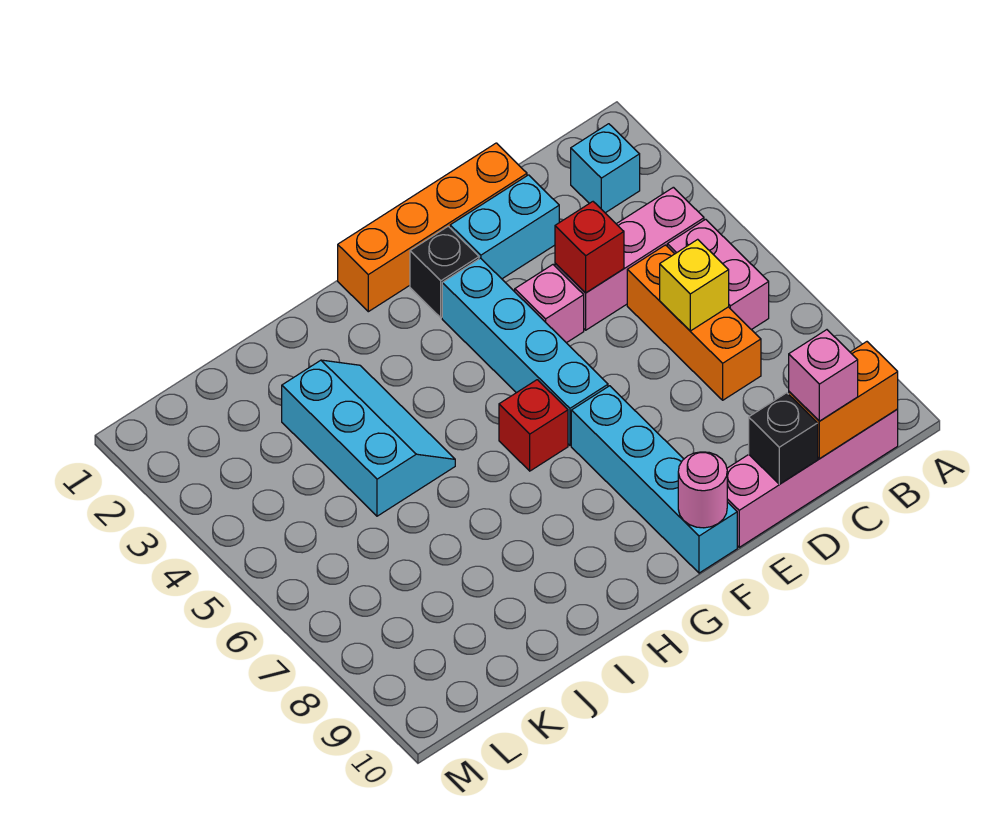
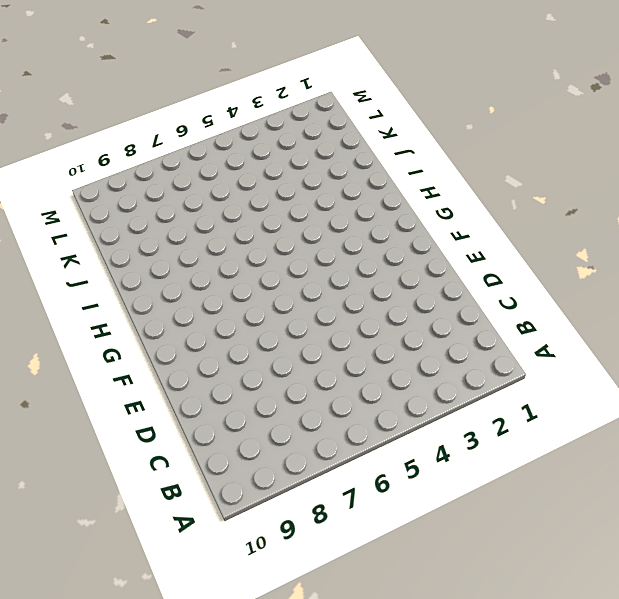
none -> cyan 1x1 brick [571,124,640,213]
none -> pink 1x3 brick [555,187,704,330]
none -> pink 1x2 brick [667,219,769,330]

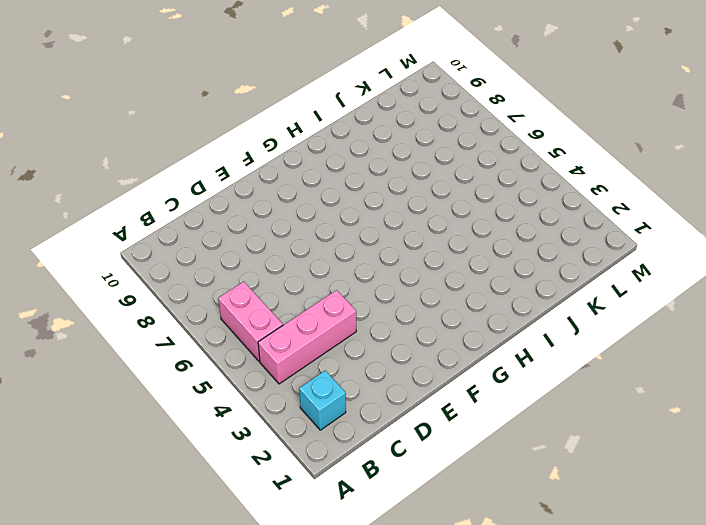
none -> pink 1x4 brick [727,409,898,547]
none -> orange 1x3 brick [627,245,761,400]
none -> orange 1x4 brick [338,143,527,312]

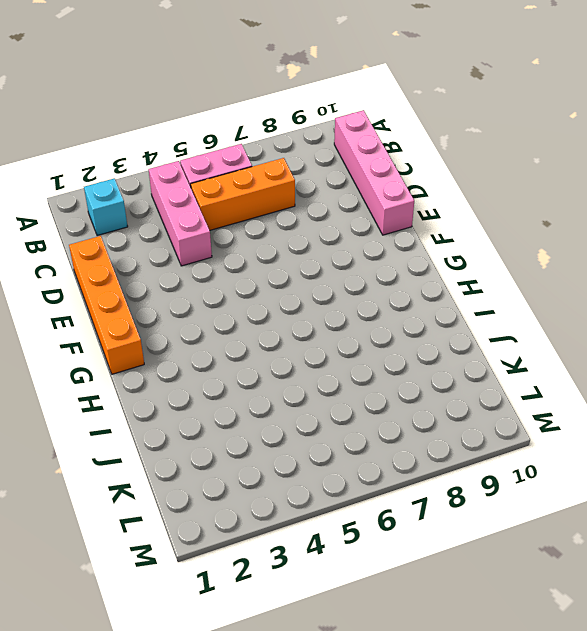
none -> cyan 1x2 brick [450,175,559,279]
none -> pink 1x1 brick [515,265,584,343]
none -> black 1x1 brick [410,226,479,318]

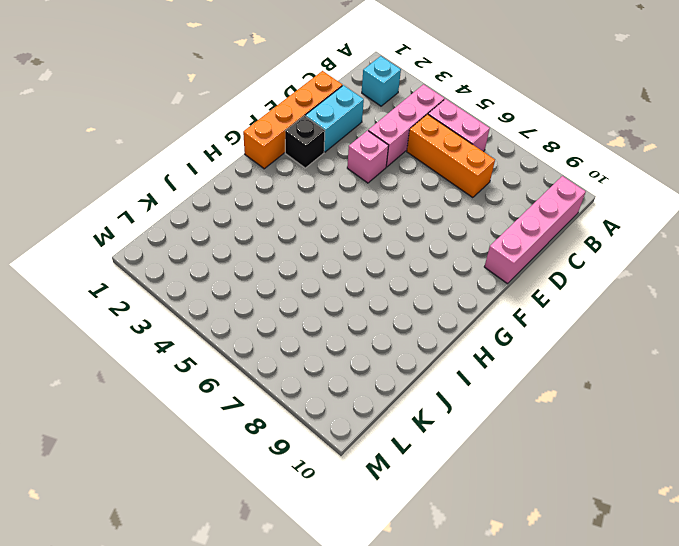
none -> cyan 1x4 brick [442,258,608,445]
none -> cyan 1x4 brick [571,386,737,573]
none -> red 1x1 brick [499,380,568,471]

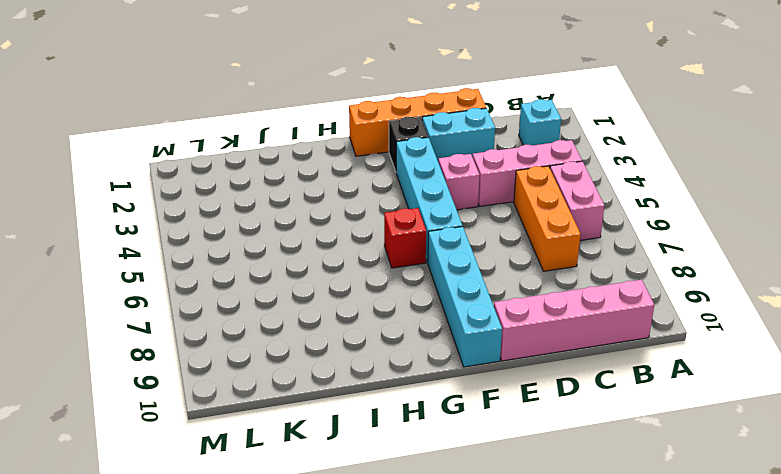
none -> cyan 2x3 slope [282,360,455,516]
none -> orange 1x2 brick [789,342,898,459]
none -> yellow 1x1 brick [660,239,729,331]

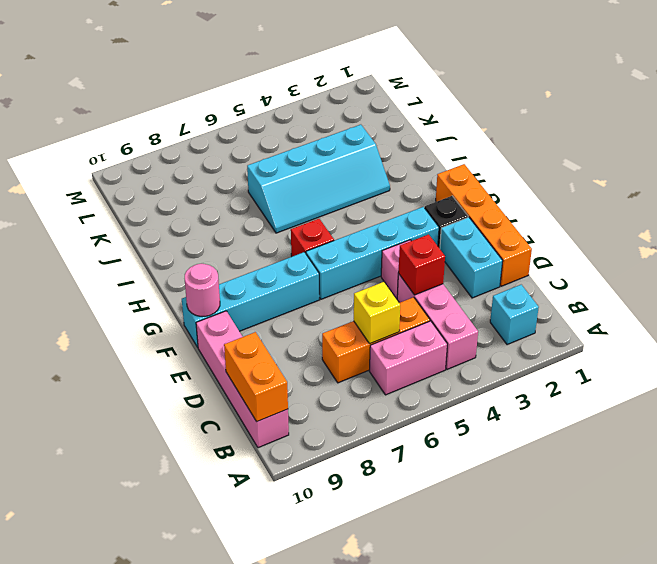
cyan 2x4 slope [247,125,390,233] -> cyan 2x3 slope [282,360,455,516]
none -> black 1x1 brick [749,393,818,484]
none -> pink 1x1 brick [789,330,858,421]

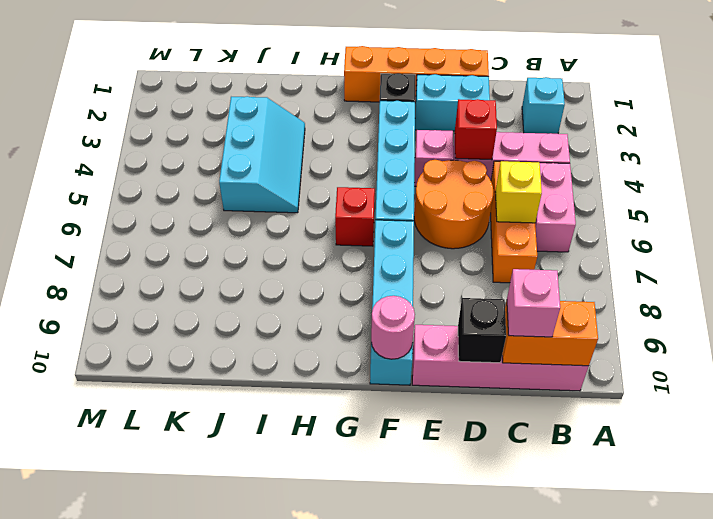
orange 2x2 round brick [414,160,493,249] -> none

